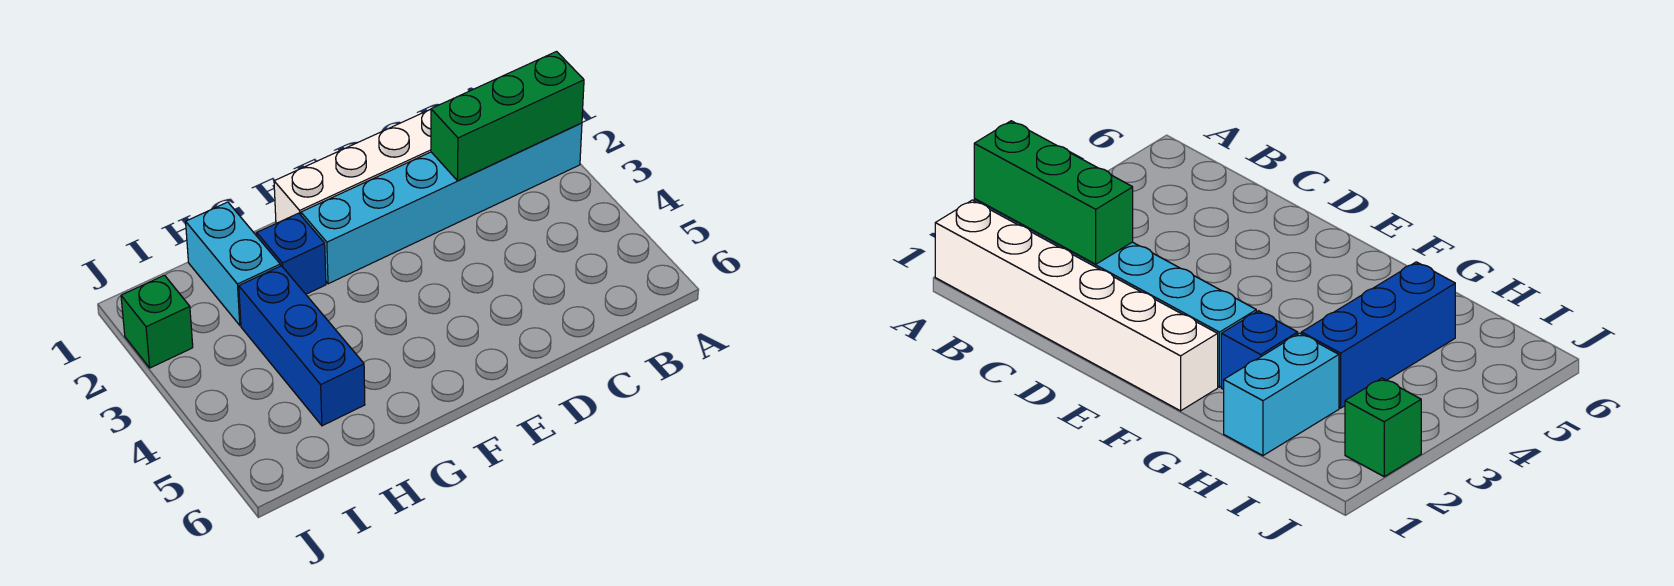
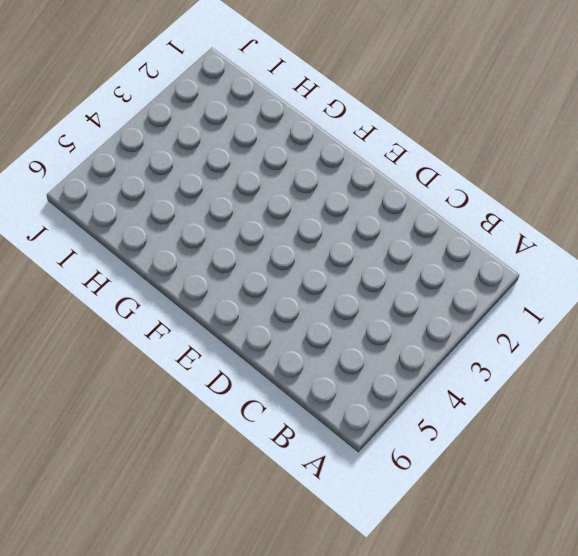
none -> white 1x6 brick [274,109,431,223]
none -> cyan 1x6 brick [301,123,582,284]

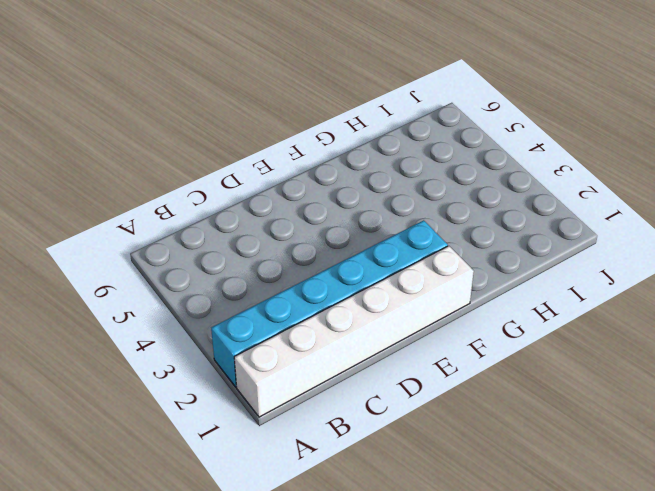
none -> blue 1x1 brick [257,213,326,294]
none -> cyan 1x2 brick [186,202,280,325]

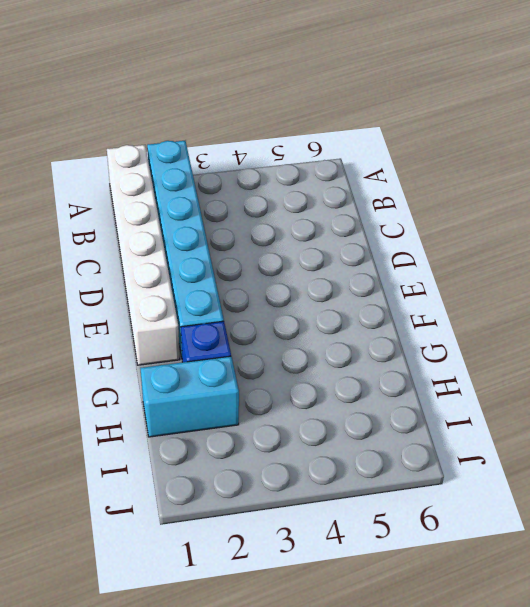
none -> blue 1x3 brick [239,266,365,426]
none -> green 1x1 brick [121,275,193,368]

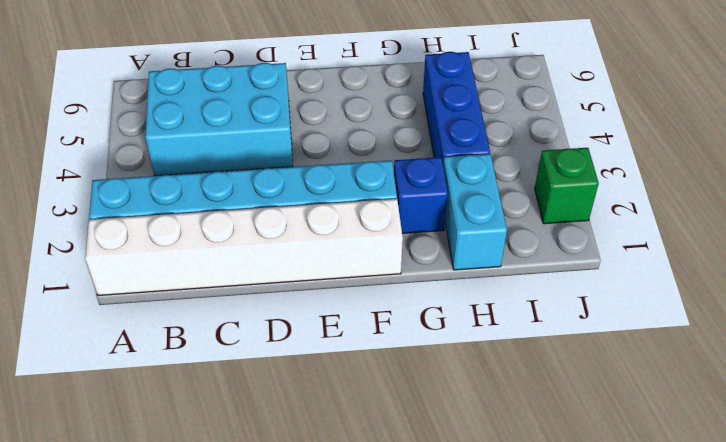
cyan 2x3 brick [145,63,293,176] -> none
none -> green 1x3 brick [431,52,584,181]

